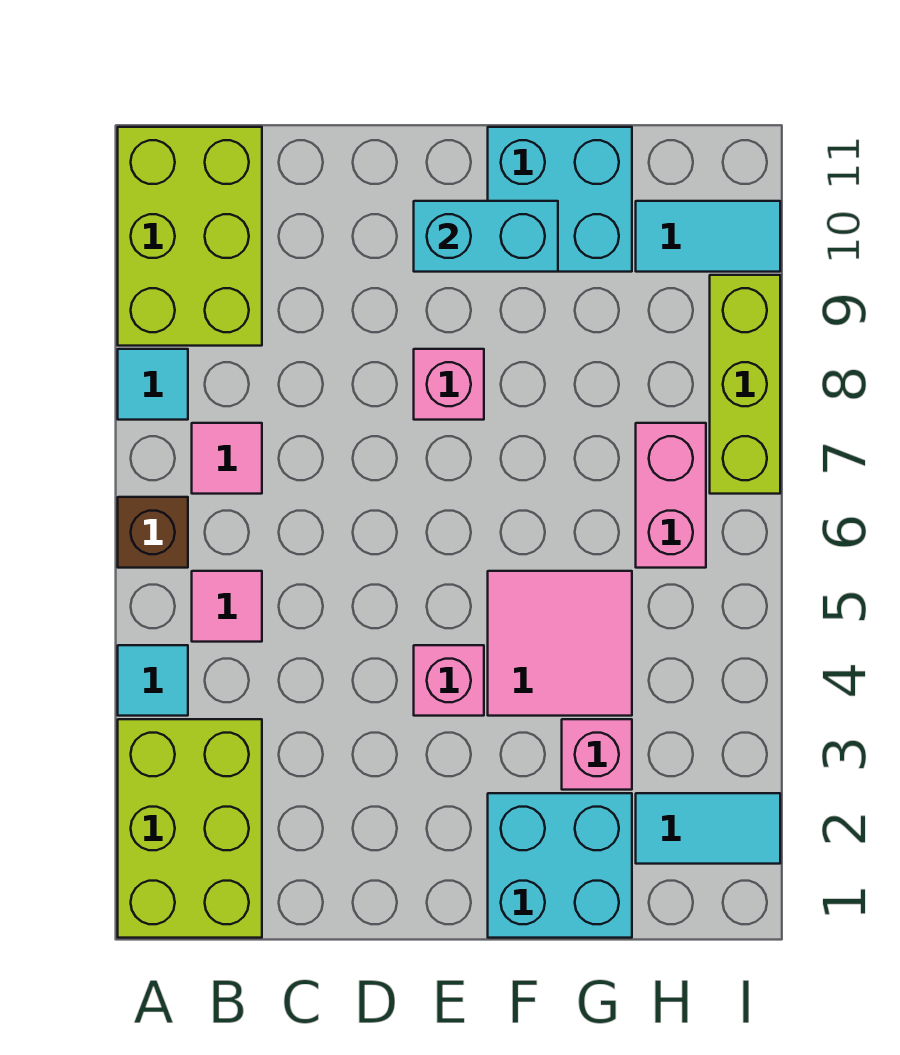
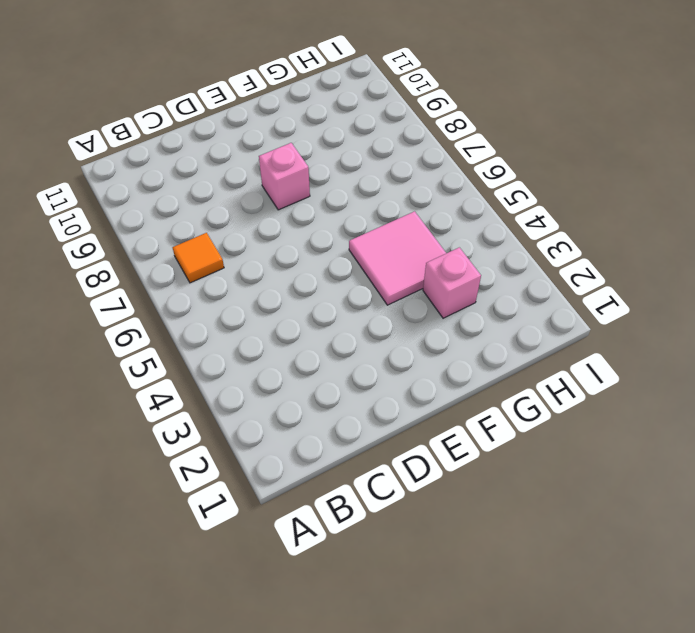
orange 1x1 tile [172,233,224,283] -> pink 1x1 tile [192,423,262,494]
none -> lime 2x3 brick [118,719,262,938]
none -> cyan 1x1 tile [118,645,188,716]
none -> brown 1x1 brick [118,497,188,568]

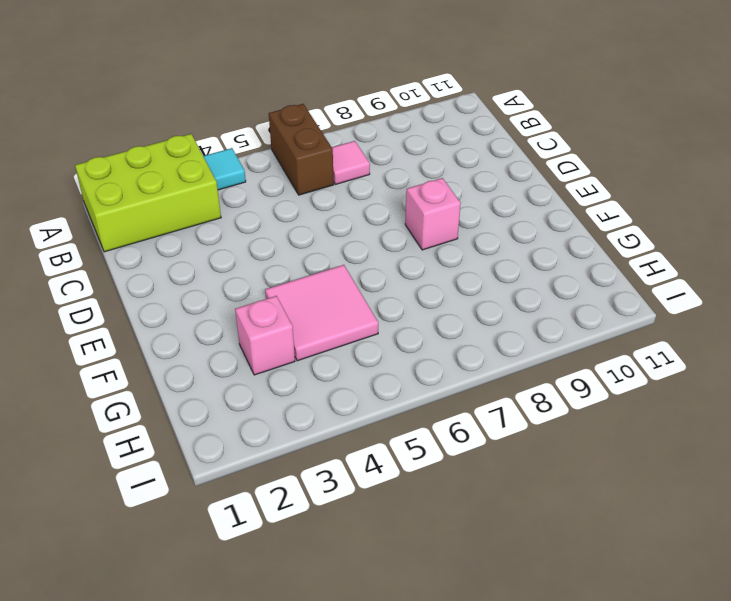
brown 1x2 brick [269,104,334,195] -> brown 1x1 brick [118,497,188,568]
none -> cyan 1x1 tile [118,349,188,420]
none -> lime 2x3 brick [118,127,262,346]
none -> pink 1x1 tile [192,571,262,642]

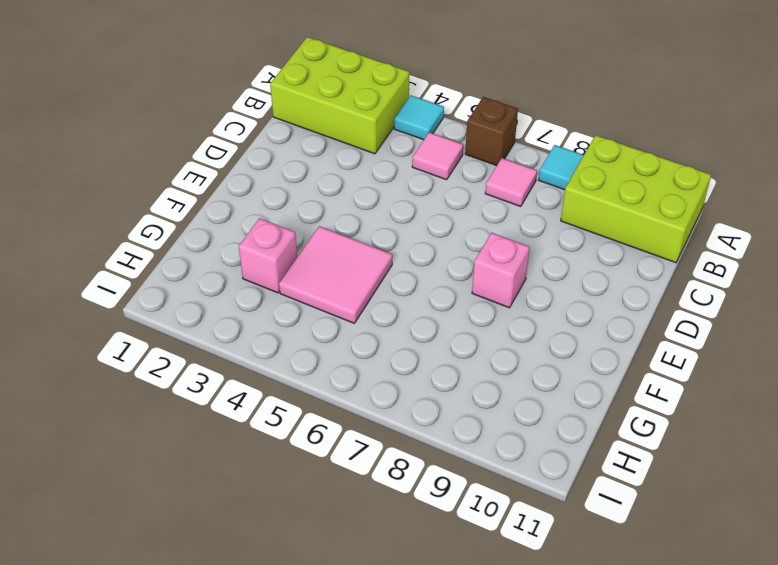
none -> pink 1x1 brick [414,645,484,716]
none -> cyan 2x2 brick [488,793,632,938]
none -> cyan 2x2 brick [488,127,632,272]

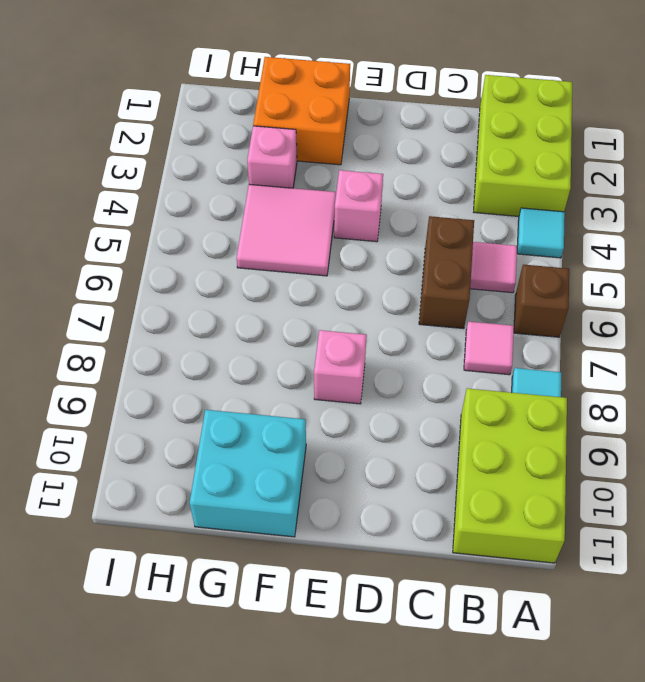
brown 1x2 brick [419,216,474,329] -> none
orange 2x2 brick [253,57,350,165] -> cyan 2x2 brick [488,793,632,938]
none -> cyan 1x2 tile [636,793,780,864]
none -> pink 1x2 brick [636,423,706,568]
none -> cyan 1x2 tile [636,201,780,272]

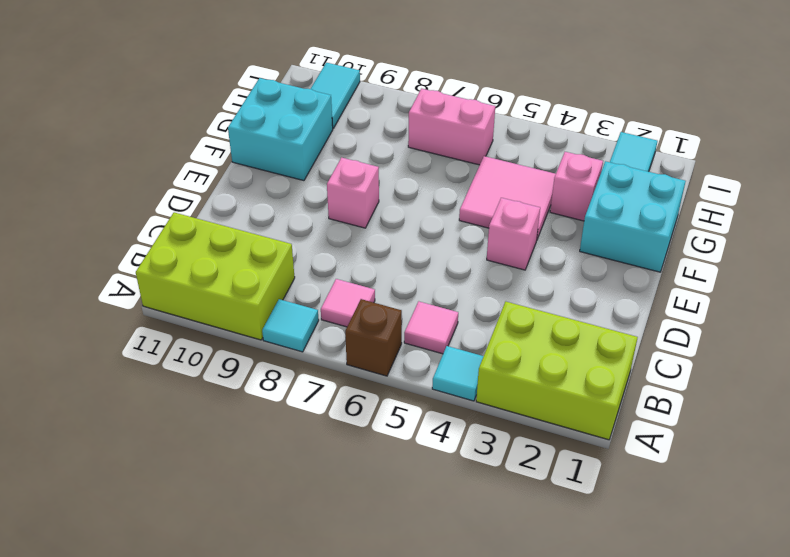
none -> lime 1x3 brick [710,275,780,494]
none -> cyan 1x2 brick [414,201,558,272]

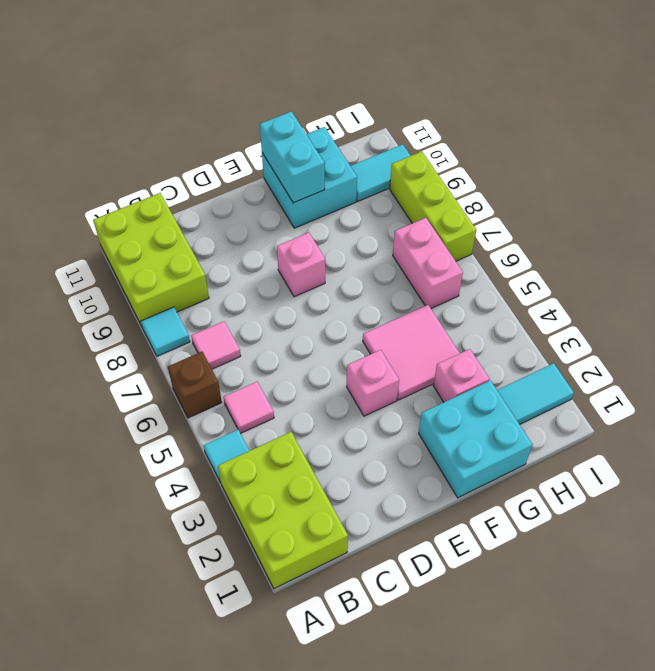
cyan 1x2 brick [260,111,325,203] -> cyan 1x2 brick turned to [414,201,558,272]

